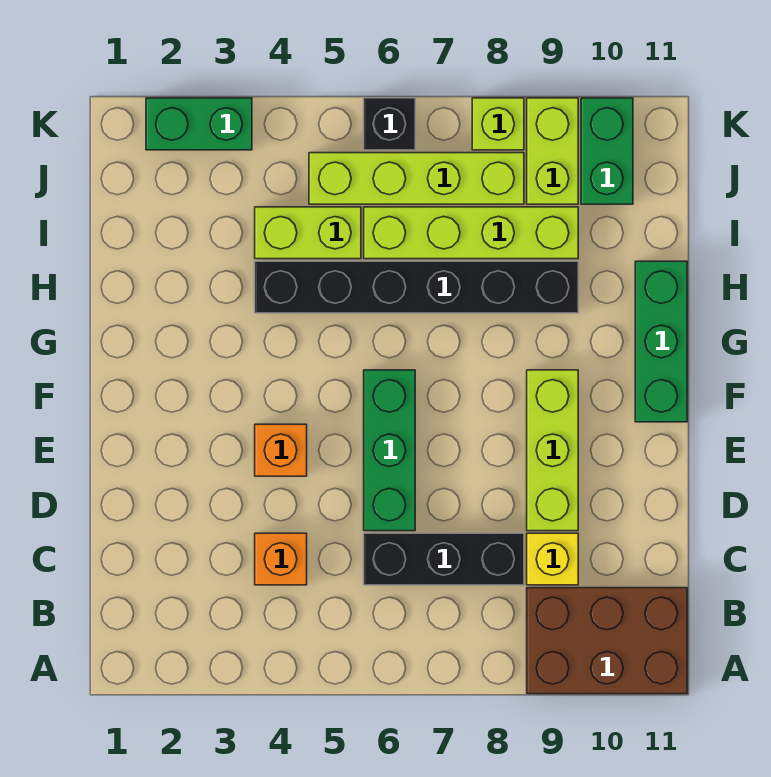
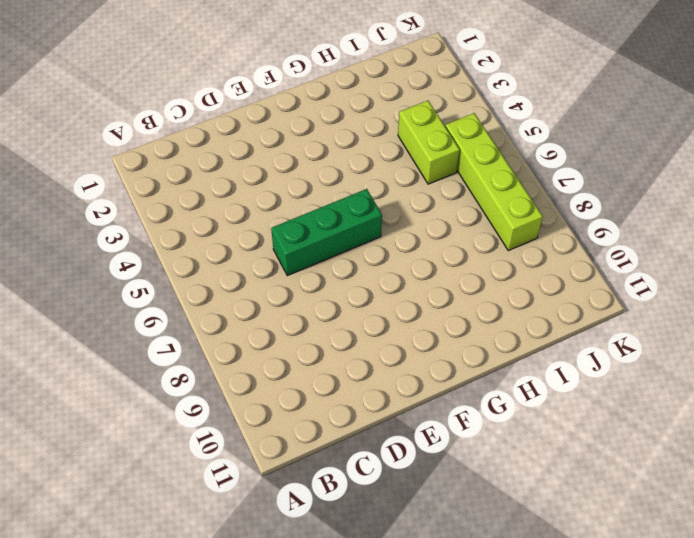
none -> brown 2x3 brick [527,588,687,694]
none -> orange 1x1 brick [255,533,307,585]
none -> black 1x3 brick [364,533,524,585]

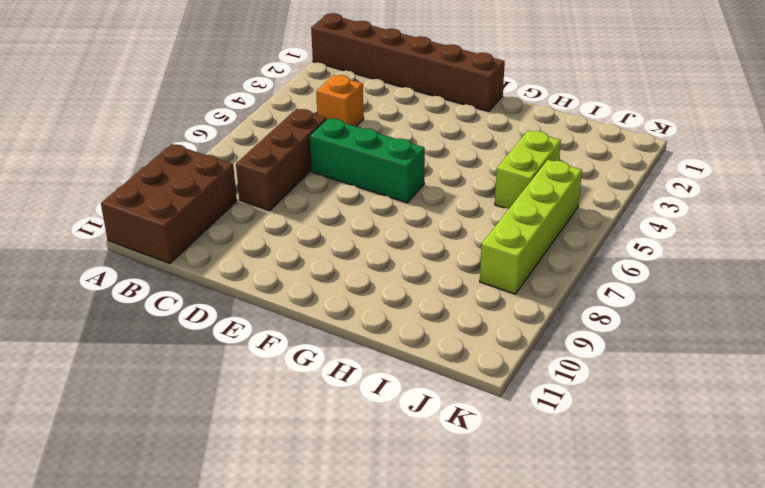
brown 1x6 brick [311,13,505,111] -> none
brown 1x3 brick [236,109,326,211] -> black 1x3 brick [364,533,524,585]
none -> yellow 1x1 brick [527,533,578,585]
none -> lime 1x3 brick [527,370,578,531]
none -> orange 1x1 brick [255,424,307,476]

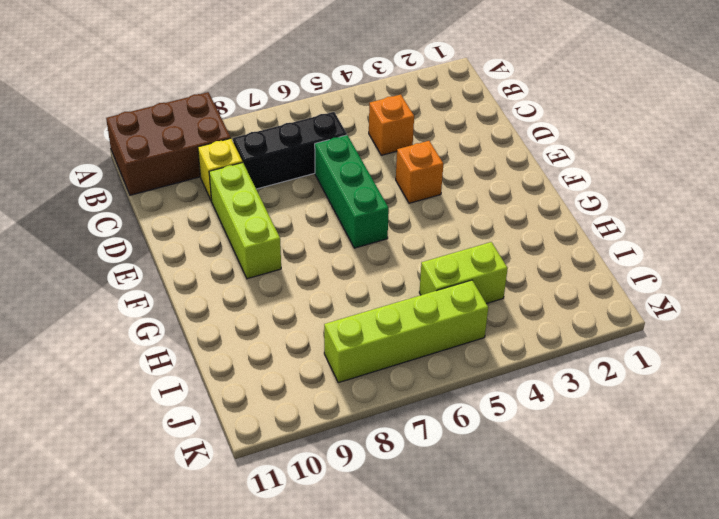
none -> green 1x3 brick [635,261,687,422]
none -> black 1x6 brick [255,261,578,313]
none -> lime 1x4 brick [364,207,578,259]

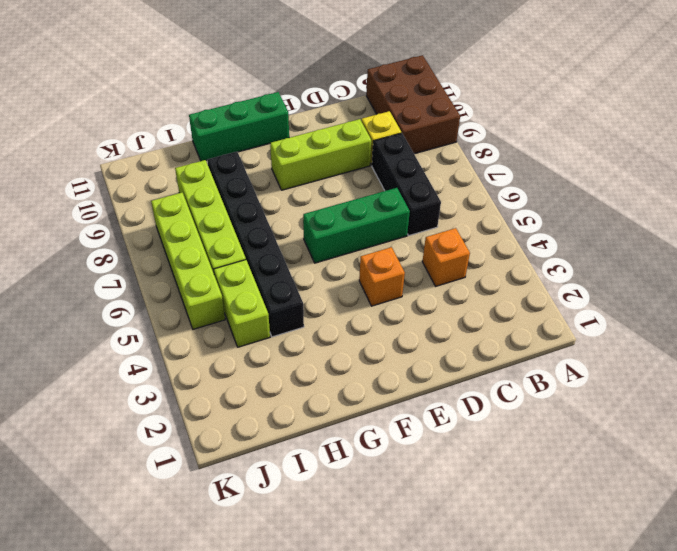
none -> lime 1x2 brick [527,98,578,204]
none -> green 1x2 brick [581,98,633,204]
none -> green 1x2 brick [146,98,252,150]

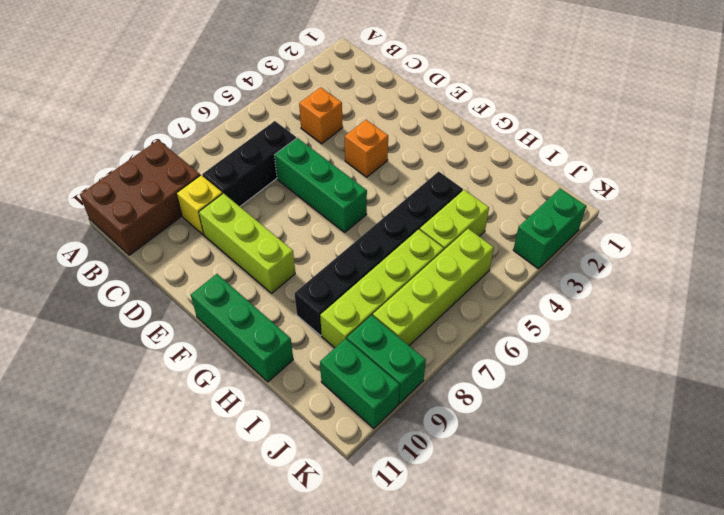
green 1x2 brick [347,315,426,403] -> lime 1x2 brick [527,98,578,204]
none -> black 1x1 brick [364,98,415,150]
none -> lime 1x1 brick [472,98,524,150]

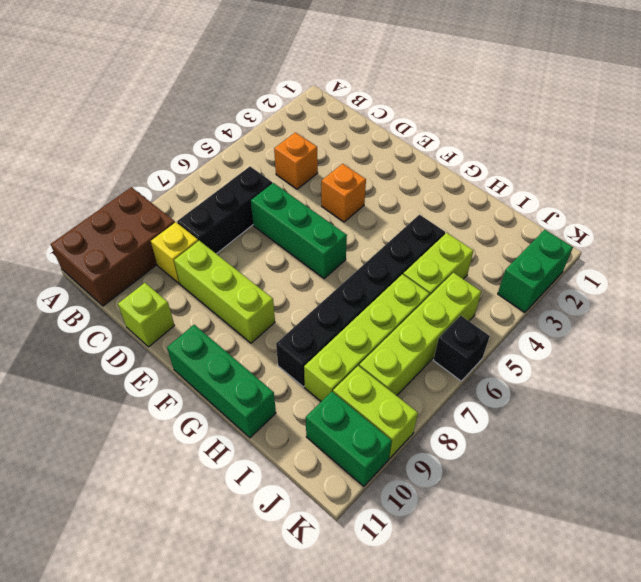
lime 1x1 brick [118,283,174,347] -> lime 1x1 brick moved to [472,98,524,150]

